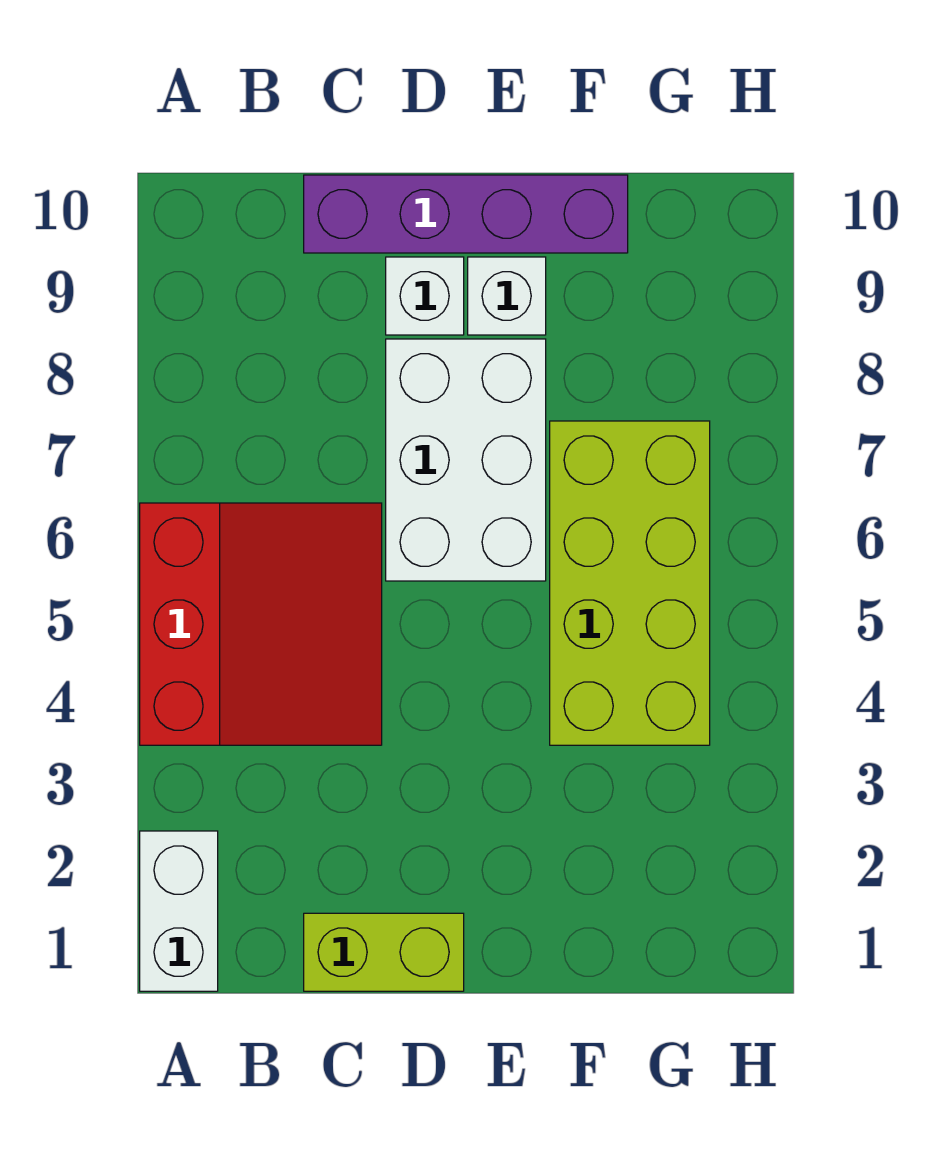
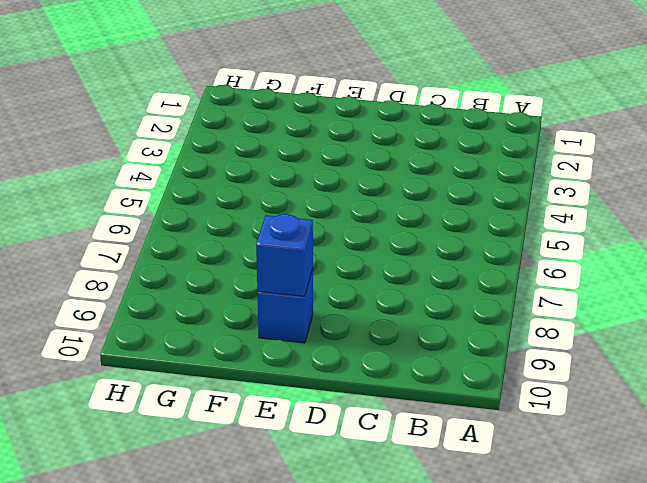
blue 1x1 brick [257,269,313,343] -> white 1x1 brick [468,257,546,335]
blue 1x1 brick [256,214,313,296] -> none
none -> white 1x2 brick [140,831,218,991]
none -> red 3x3 slope [140,503,382,745]

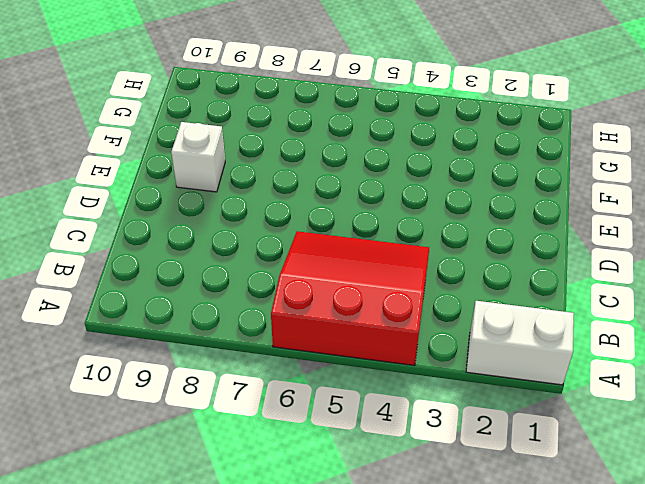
none -> lime 1x2 brick [304,913,464,991]
none -> purple 1x4 brick [304,175,628,253]

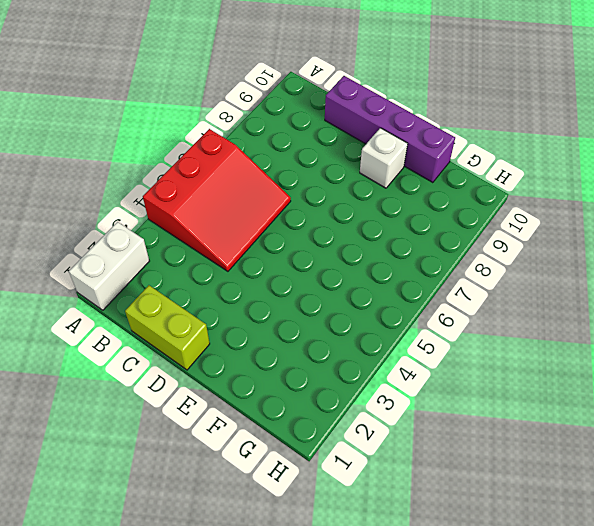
none -> white 2x3 brick [386,339,546,581]
none -> white 1x1 brick [386,257,464,335]

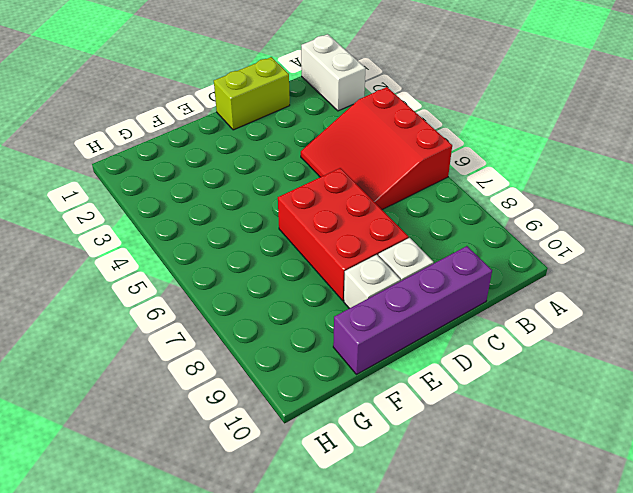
red 2x3 brick [278,168,408,301] -> white 2x3 brick [386,339,546,581]
none -> lime 2x4 brick [550,421,710,745]

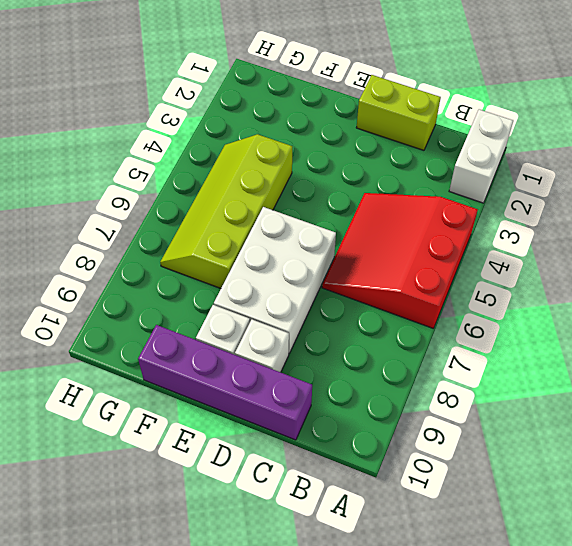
lime 2x4 slope [160,134,292,288] -> lime 2x4 brick [550,421,710,745]

